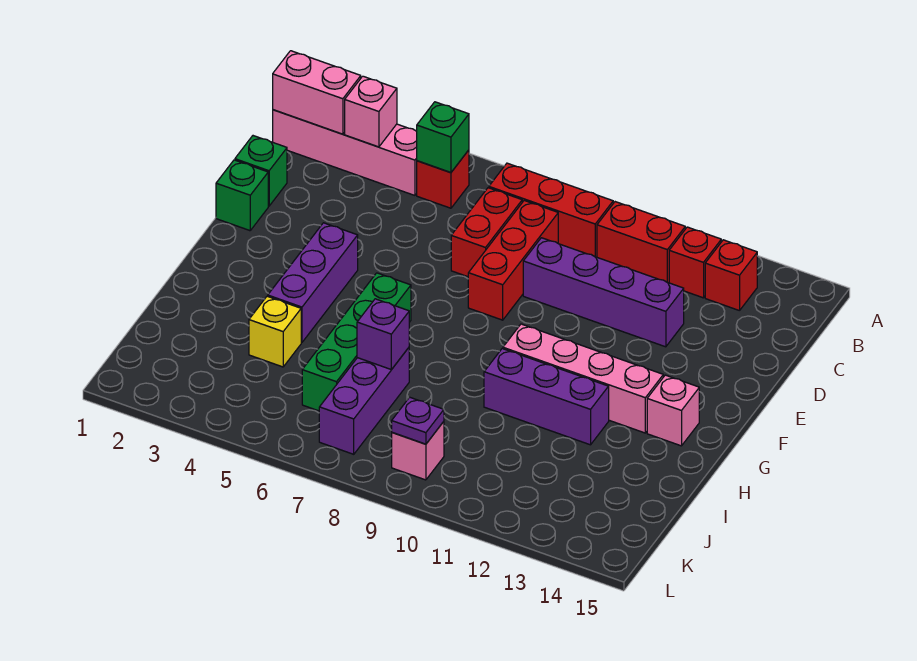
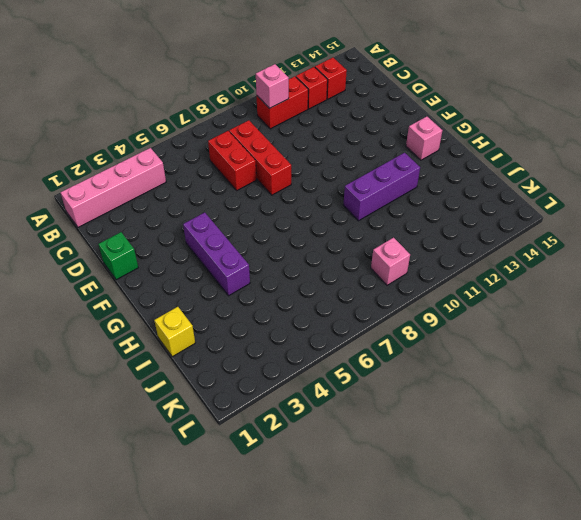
pink 1x1 brick [256,64,289,108] -> pink 1x1 brick moved to [345,76,397,147]
yellow 1x1 brick [154,307,195,357] -> yellow 1x1 brick moved to [249,296,301,367]
none -> red 1x1 brick [417,150,469,208]
none -> red 1x3 brick [489,163,613,257]
none -> green 1x1 brick [235,136,287,206]

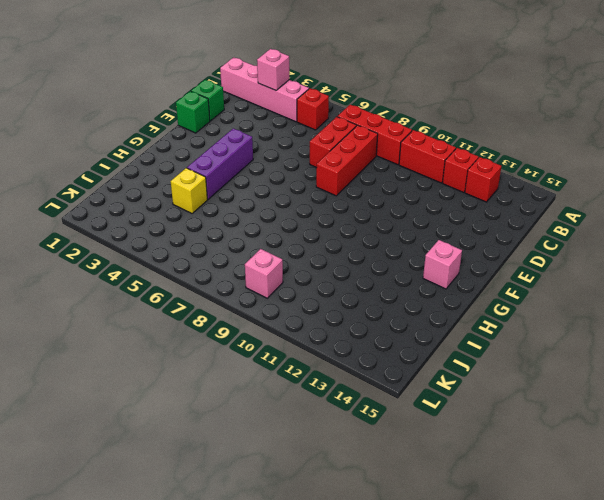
none -> purple 1x4 brick [523,238,684,347]
none -> green 1x4 brick [302,273,411,411]
none -> pink 1x4 brick [503,324,663,433]

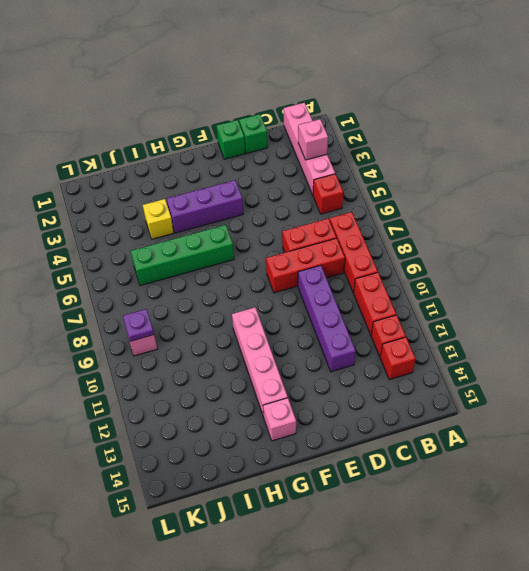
none -> purple 1x3 brick [484,349,609,445]
none -> purple 1x3 brick [319,348,409,454]
none -> pink 1x2 brick [273,51,361,134]

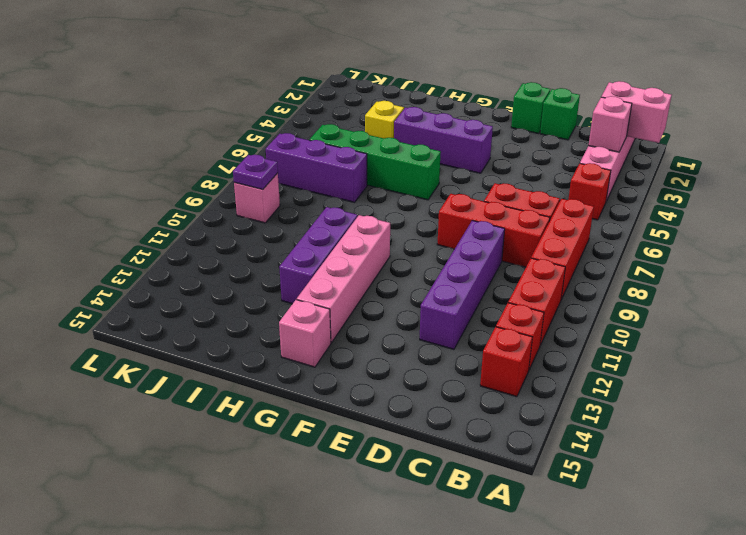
pink 1x2 brick [601,81,671,143] -> pink 1x2 brick turned to [273,51,361,134]
none -> green 1x1 brick [417,102,469,173]
none -> purple 1x1 brick [357,299,409,370]

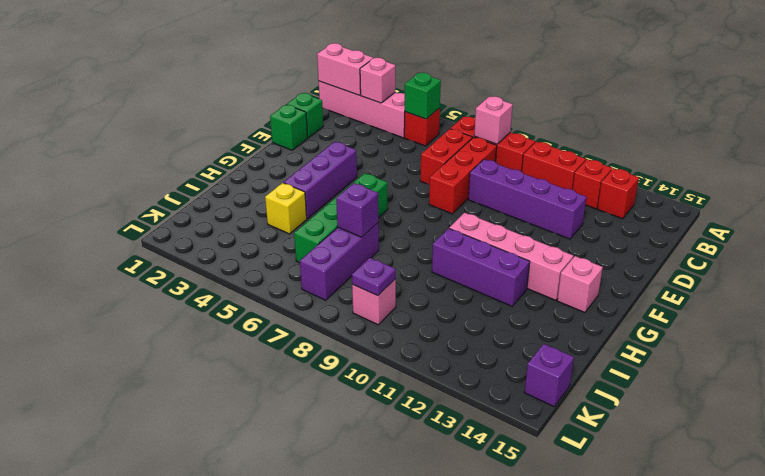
pink 1x1 brick [474,96,513,144] -> none
purple 1x1 brick [525,344,574,406] -> none

